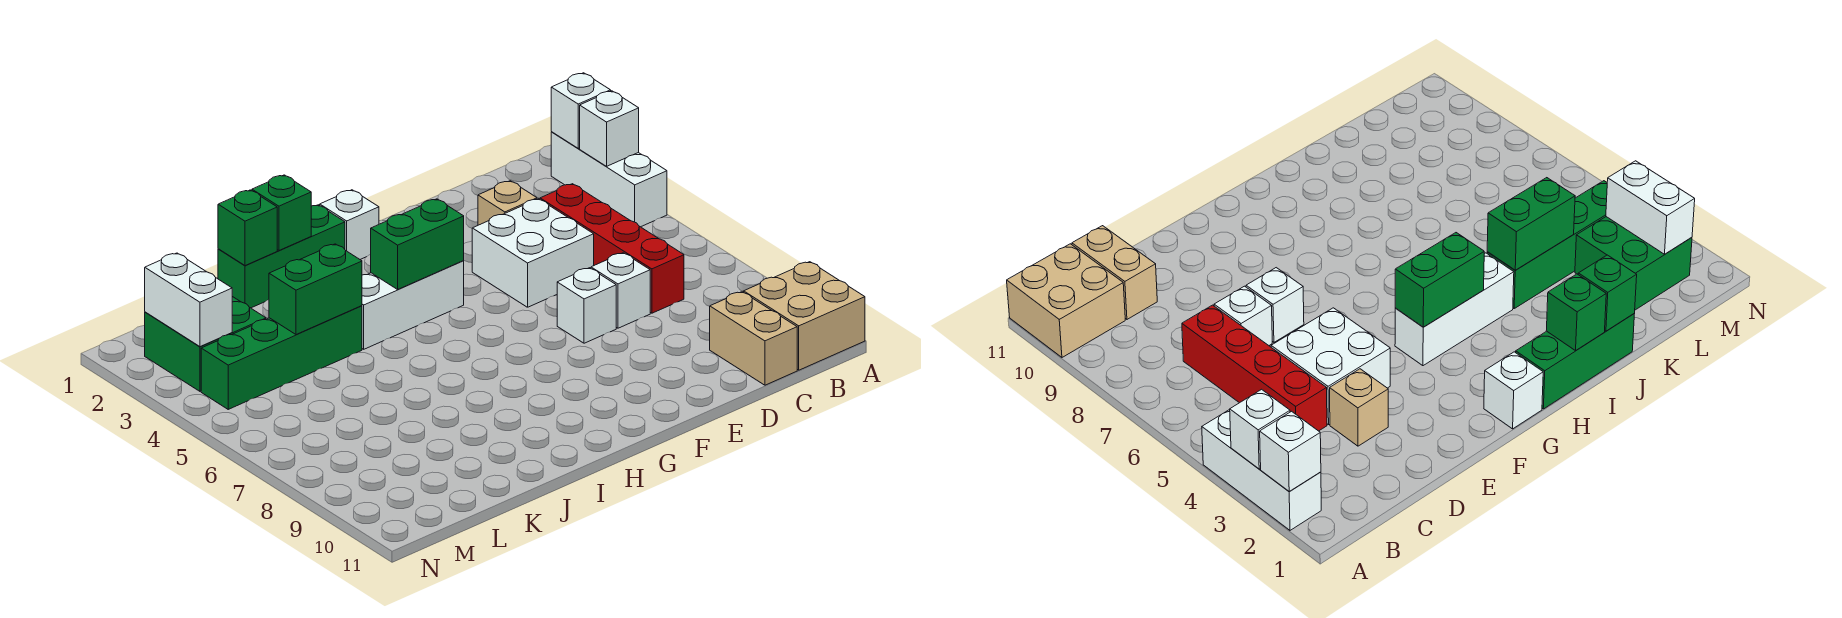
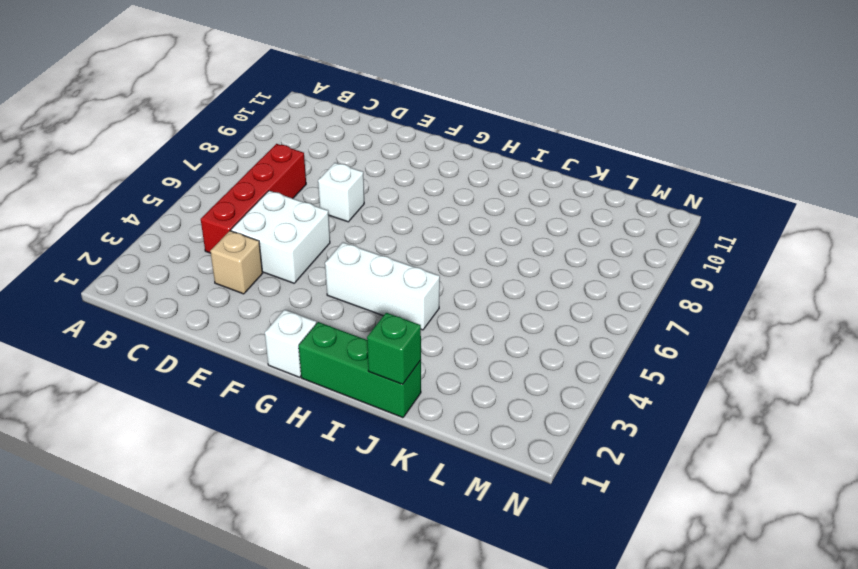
none -> white 1x3 brick [551,132,667,227]
none -> tan 2x2 brick [744,262,865,370]
none -> tan 1x2 brick [710,292,797,385]

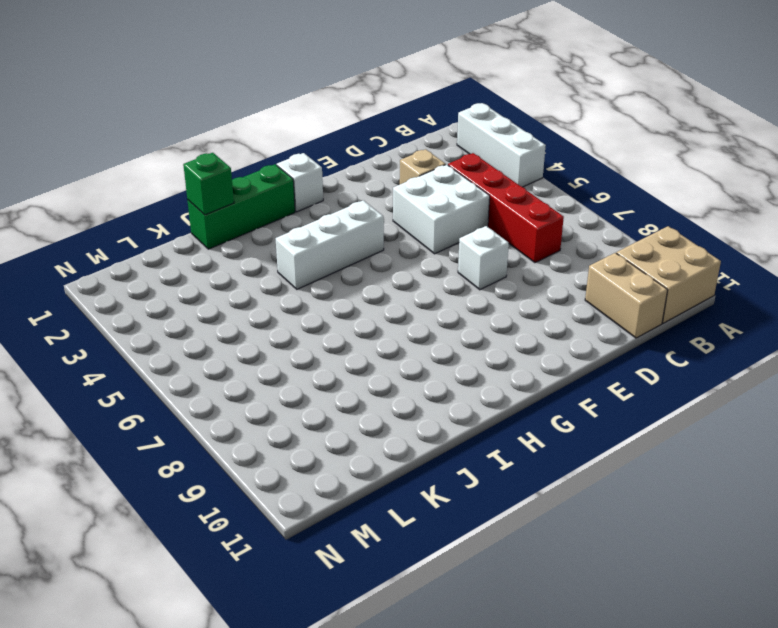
none -> white 1x1 brick [591,253,650,328]
none -> green 1x4 brick [201,306,362,409]
none -> green 2x2 brick [144,297,266,391]

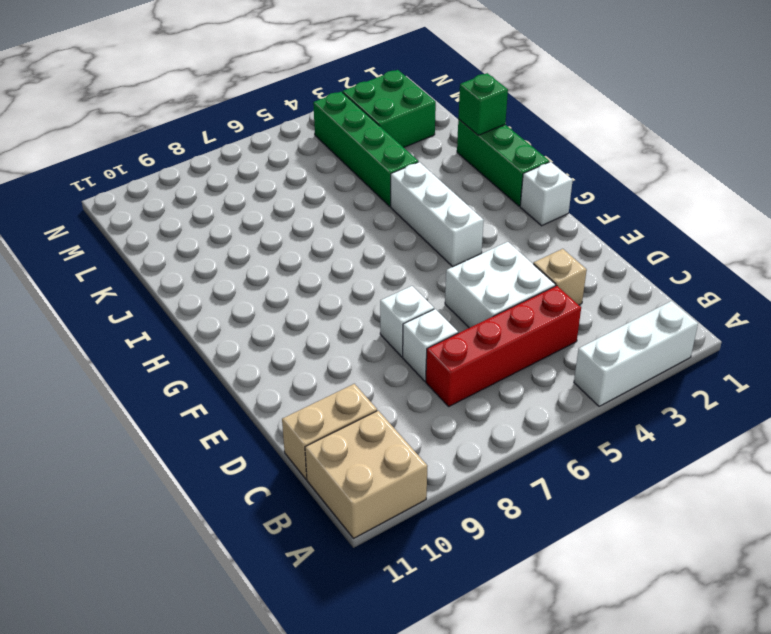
none -> white 1x1 brick [551,73,611,148]
none -> white 1x1 brick [580,91,639,166]
none -> green 1x2 brick [371,199,464,289]

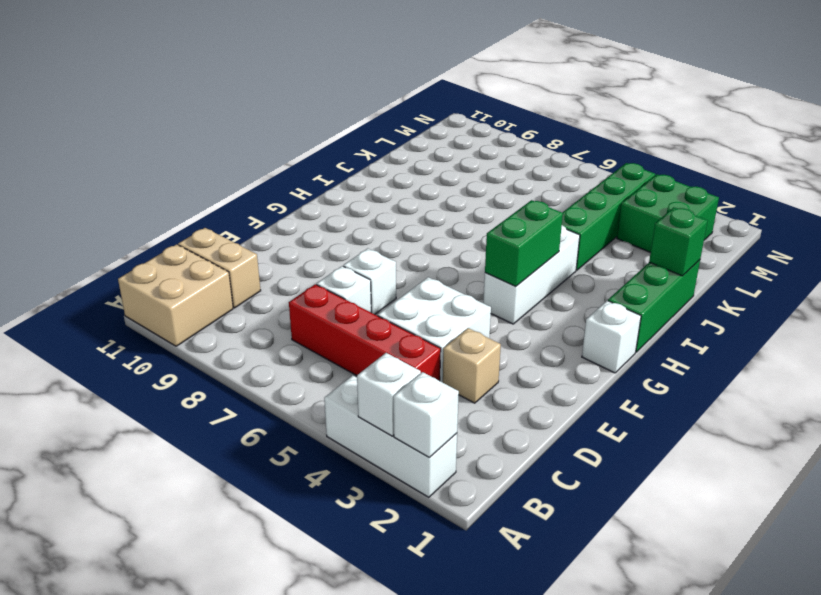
none -> green 1x1 brick [252,175,311,250]
none -> green 1x2 brick [269,244,362,335]
none -> white 1x2 brick [145,253,232,347]

